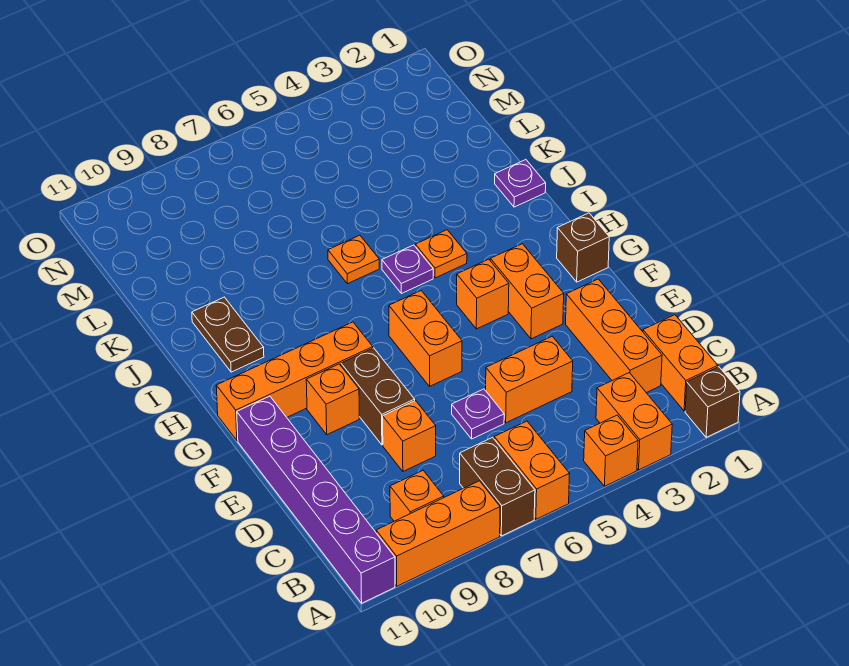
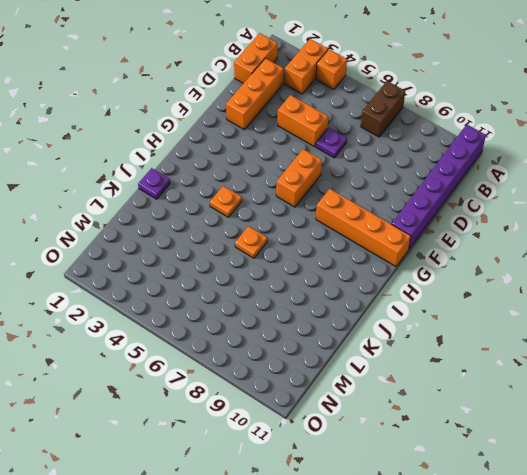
none -> brown 1x1 brick [685,367,740,437]
none -> orange 1x2 brick [494,421,569,519]
none -> orange 1x3 brick [376,481,500,586]

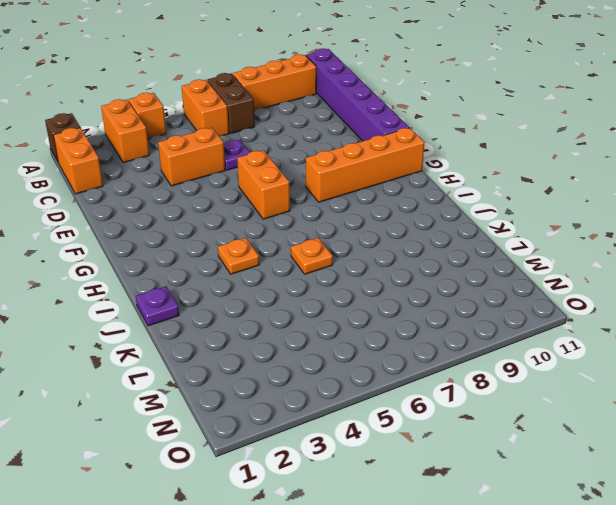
none -> orange 1x1 brick [390,471,444,521]
none -> orange 1x3 brick [566,279,662,393]
none -> orange 1x1 brick [383,401,436,471]

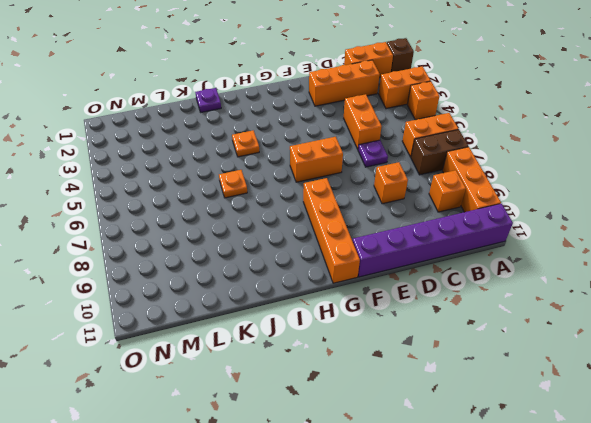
none -> brown 1x2 brick [341,348,415,445]
none -> orange 1x2 brick [490,244,564,339]
none -> orange 1x1 brick [306,364,359,435]

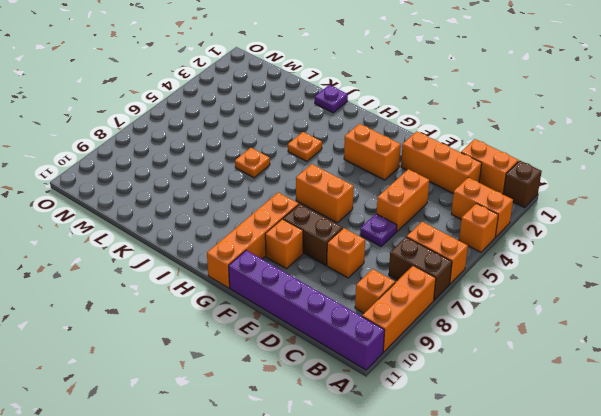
none -> brown 1x1 brick [557,213,609,282]
none -> orange 1x1 brick [457,259,509,329]
none -> purple 1x1 plate [382,245,433,294]

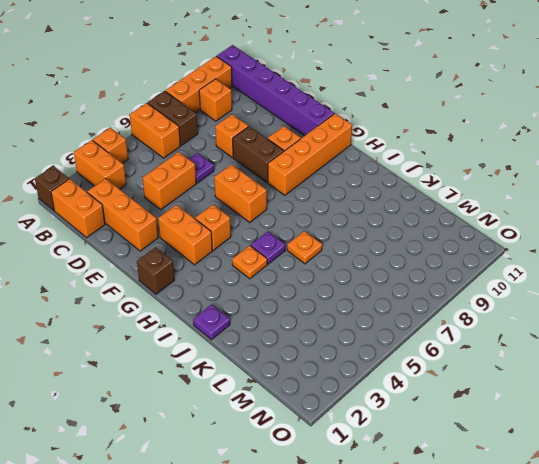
none -> brown 1x2 plate [192,297,264,372]

